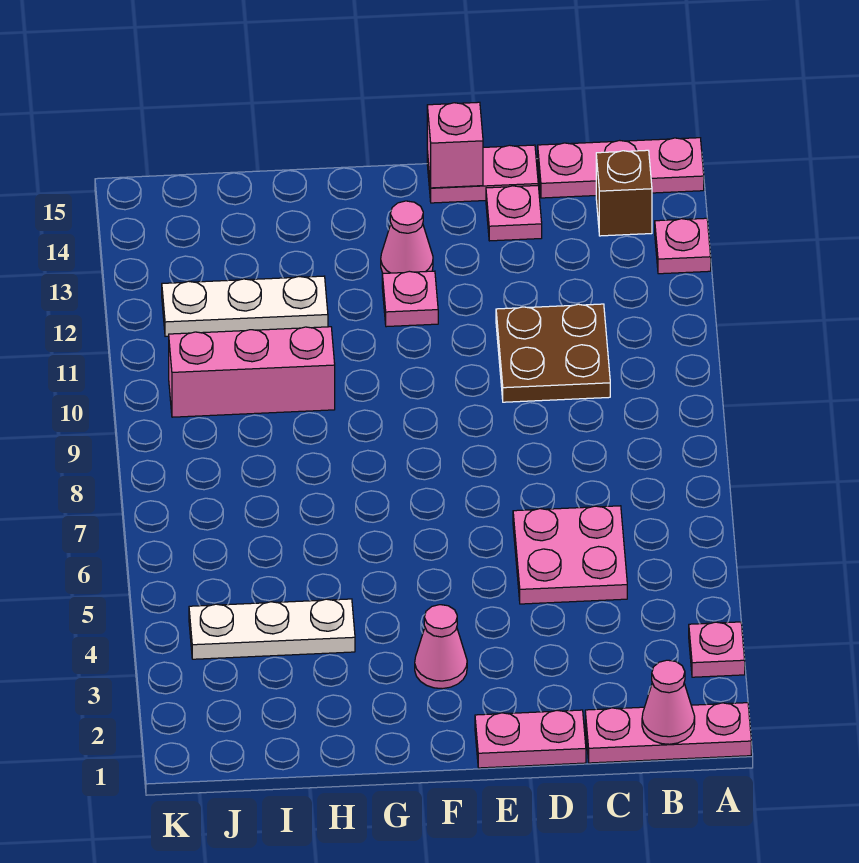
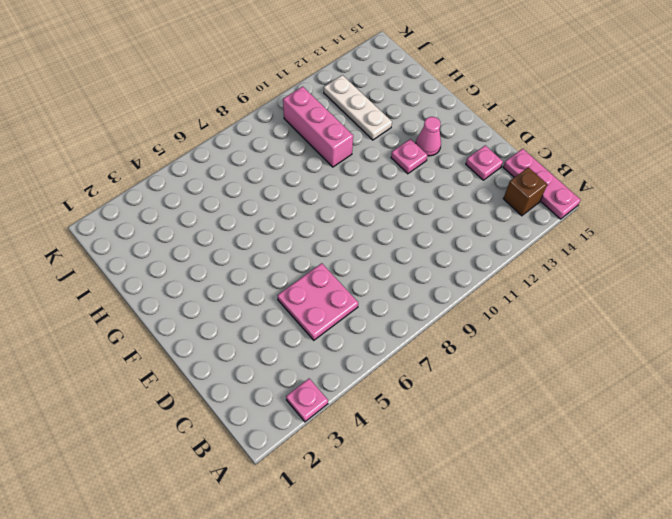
none -> pink 1x3 plate [585,703,751,763]
none -> pink 1x1 plate [655,218,711,274]
none -> brown 2x2 plate [496,304,610,402]

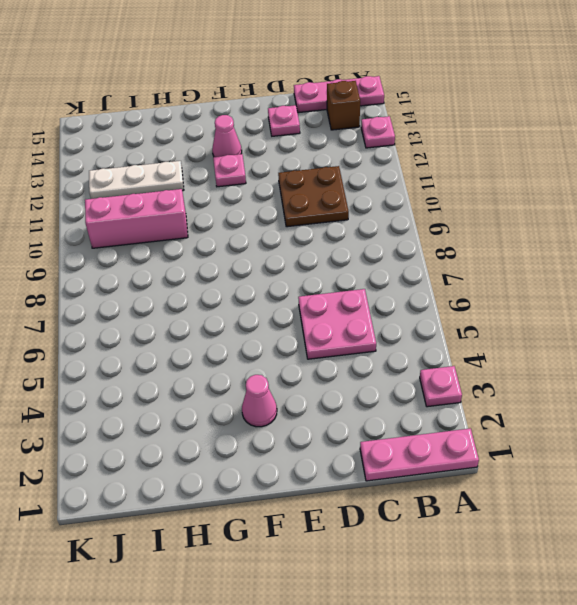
none -> pink 1x2 plate [475,710,586,768]
none -> pink 1x2 plate [427,145,538,203]
none -> white 1x3 plate [189,599,355,659]

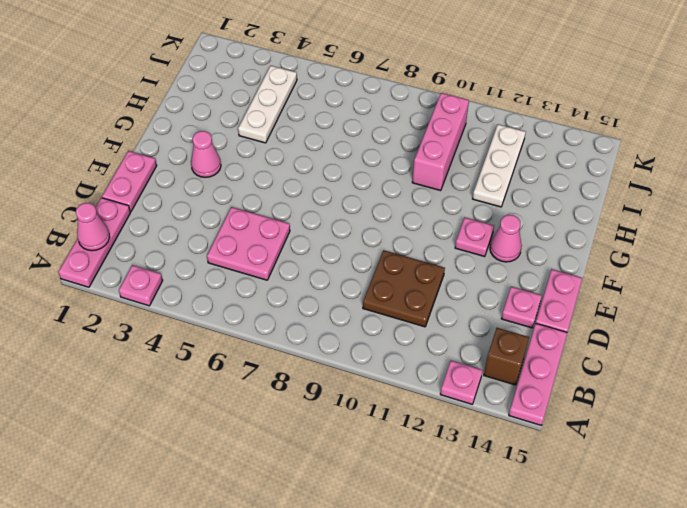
none -> pink 1x1 brick [427,102,483,188]

